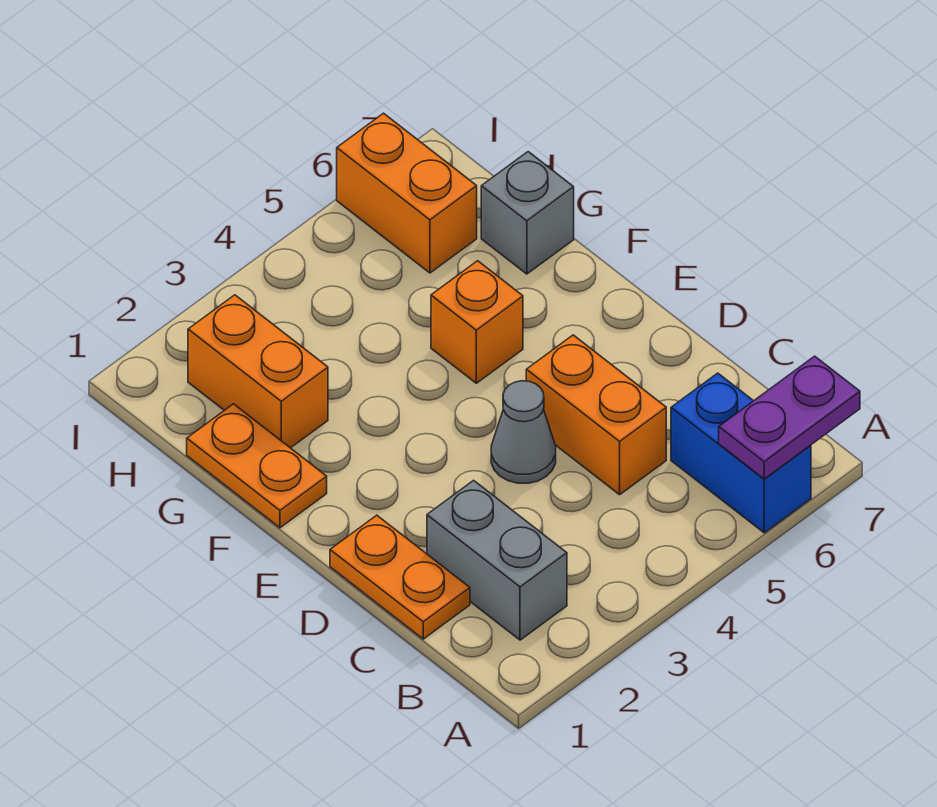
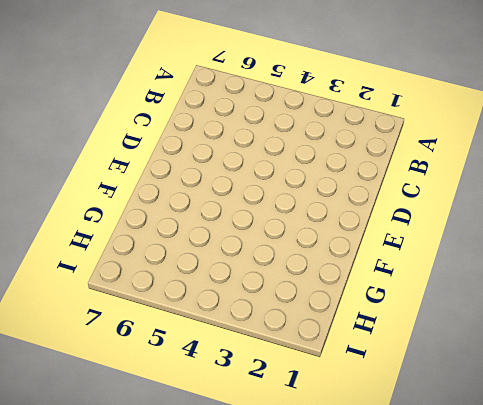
none -> blue 1x2 brick [671,373,811,533]
none -> grey 1x2 brick [427,480,567,640]

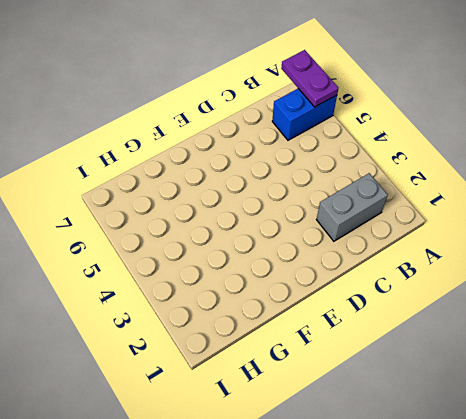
none -> orange 1x2 plate [330,515,470,639]
none -> orange 1x2 brick [526,335,666,495]

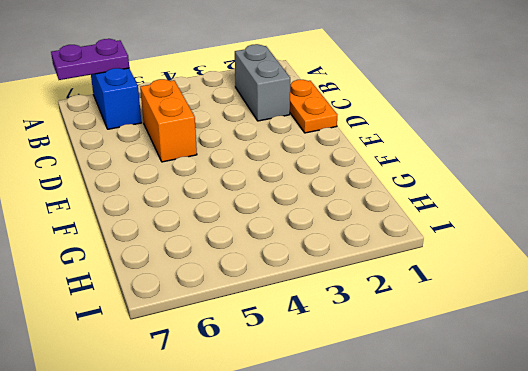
none -> grey 1x1 cone [491,381,556,483]
none -> orange 1x2 plate [187,404,327,528]

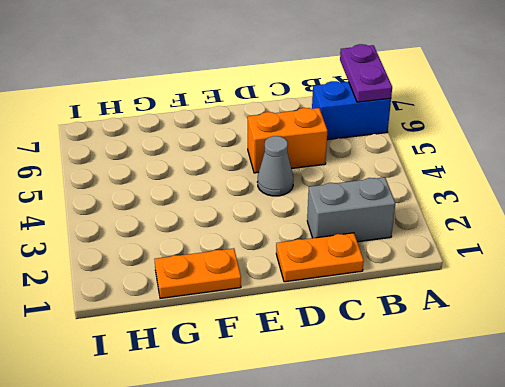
none -> orange 1x1 brick [431,261,523,383]
none -> orange 1x2 brick [188,295,328,448]

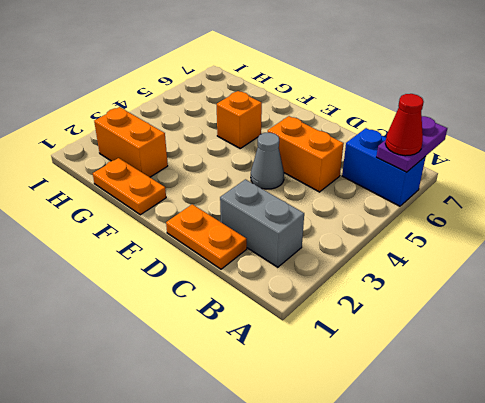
red 1x1 cone [385,94,424,156] -> none
none -> grey 1x1 brick [481,152,574,274]
none -> orange 1x2 brick [337,113,477,273]

